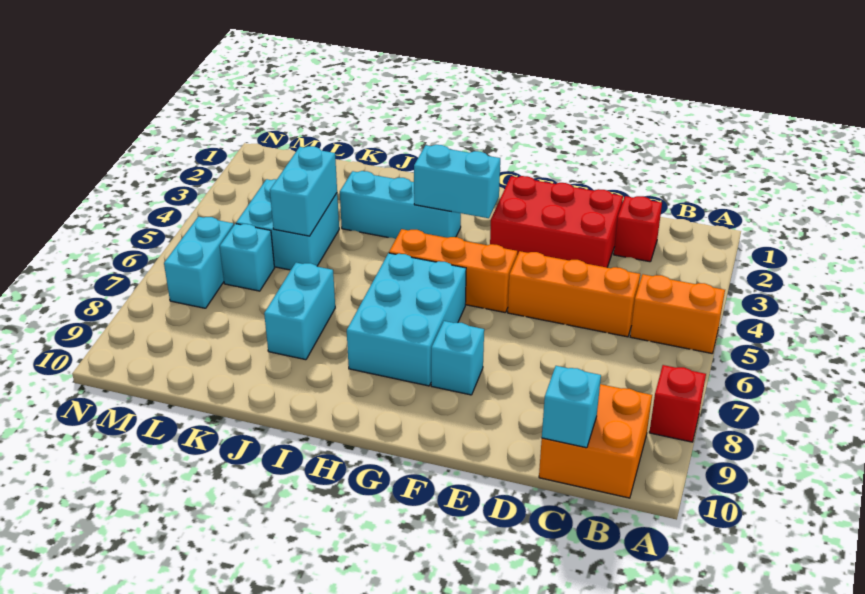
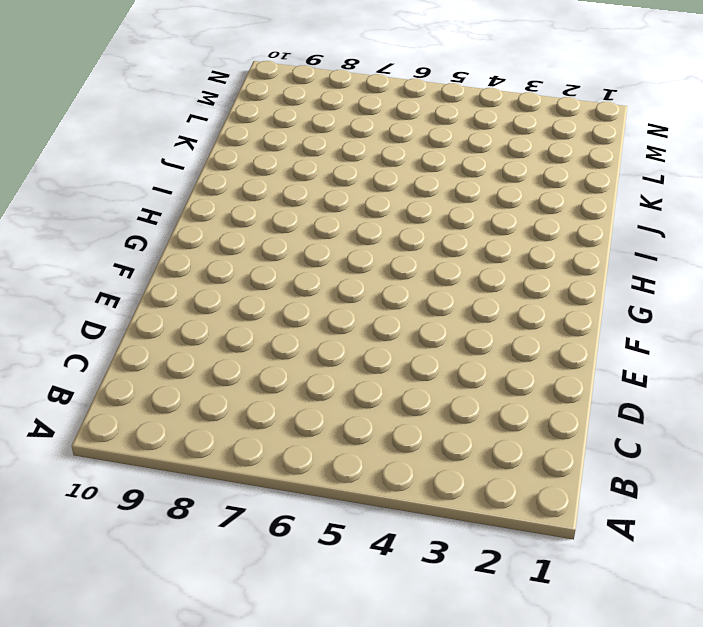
none -> orange 1x2 brick [630,274,725,353]
none -> red 1x1 brick [649,365,706,442]
none -> orange 2x2 brick [539,384,652,498]

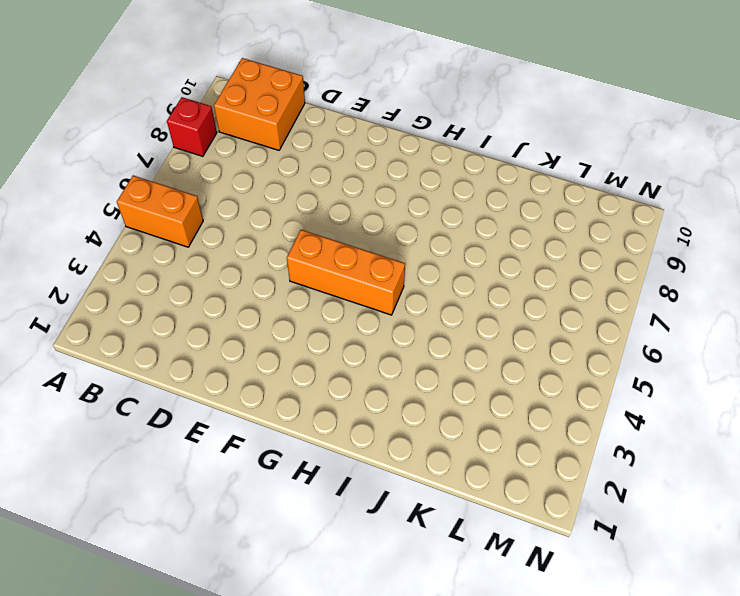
none -> red 1x1 brick [614,196,662,262]
none -> orange 1x3 brick [508,251,640,337]
none -> red 2x3 brick [490,176,623,267]

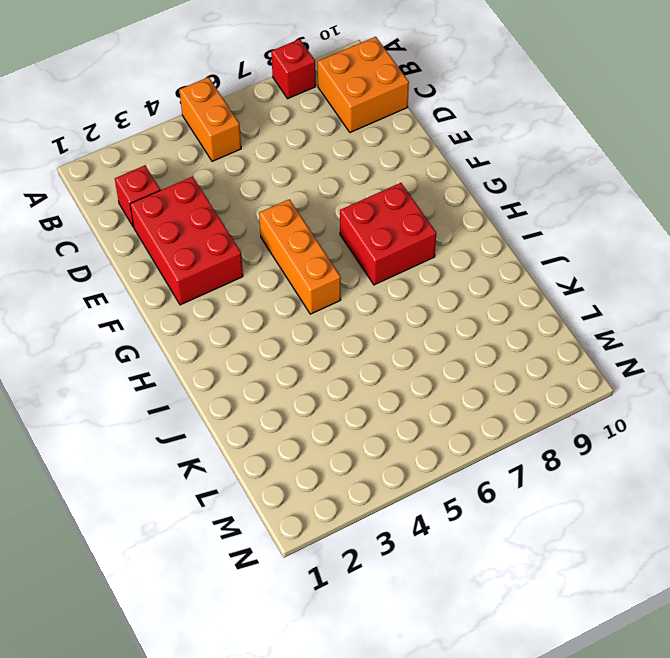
red 2x2 brick [340,183,436,285] -> cyan 2x3 brick [347,253,466,386]
none -> orange 1x3 brick [508,251,640,337]
none -> cyan 1x1 brick [431,321,484,395]
none -> cyan 1x3 brick [340,171,461,239]

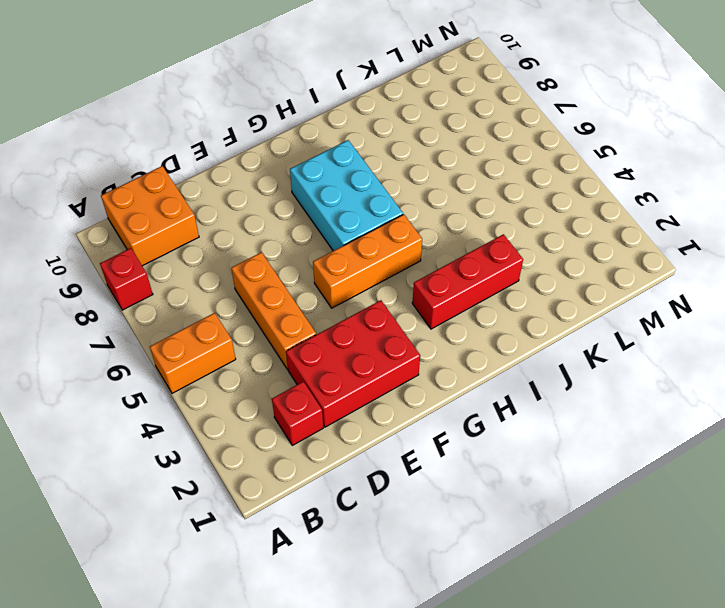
orange 1x3 brick [231,252,316,369] -> orange 1x3 brick turned to [508,251,640,337]
red 1x3 brick [412,234,523,329] -> cyan 1x3 brick [340,171,461,239]
none -> cyan 1x1 brick [431,321,484,395]
none -> cyan 1x2 brick [264,263,335,360]
none -> cyan 2x2 brick [236,179,339,270]

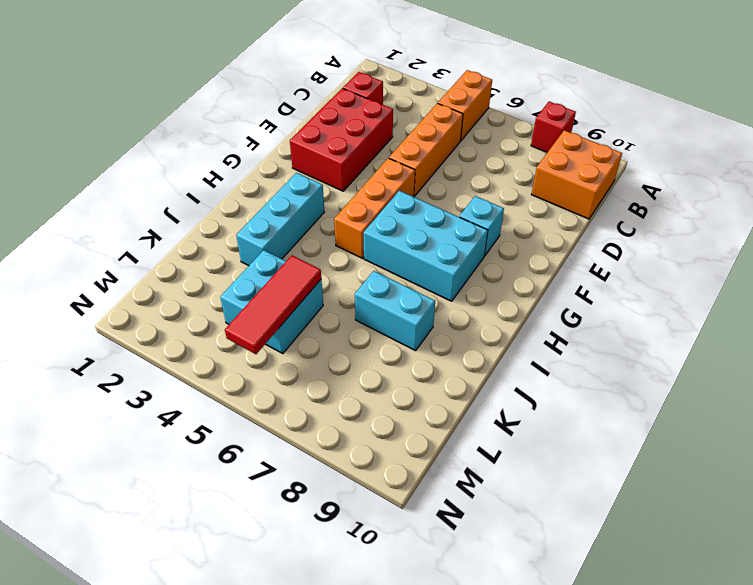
red 1x3 tile [225,255,321,354] -> cyan 1x2 brick [270,146,337,236]
none -> cyan 1x1 brick [220,224,274,291]
none -> cyan 1x2 brick [164,217,234,308]
none -> cyan 1x1 brick [542,366,601,448]

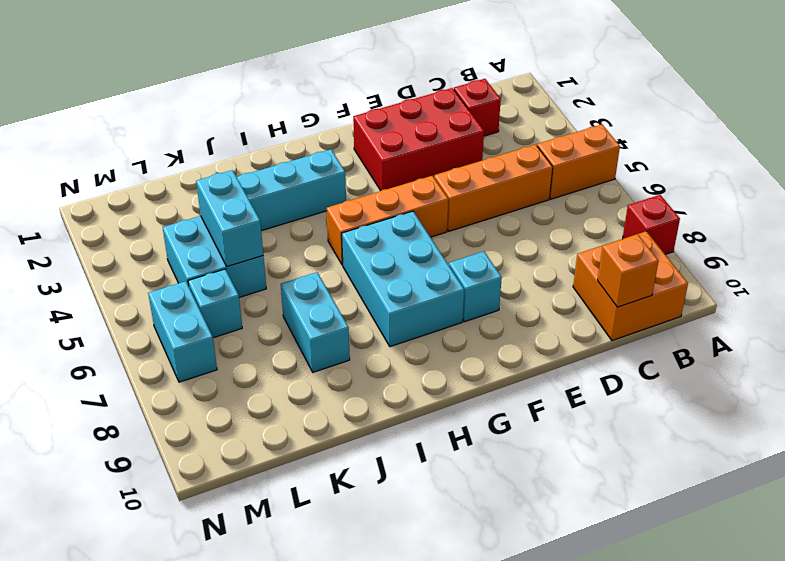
orange 1x1 brick [598,234,659,307] -> cyan 1x1 brick [542,366,601,448]
none -> cyan 1x2 brick [414,145,500,218]

